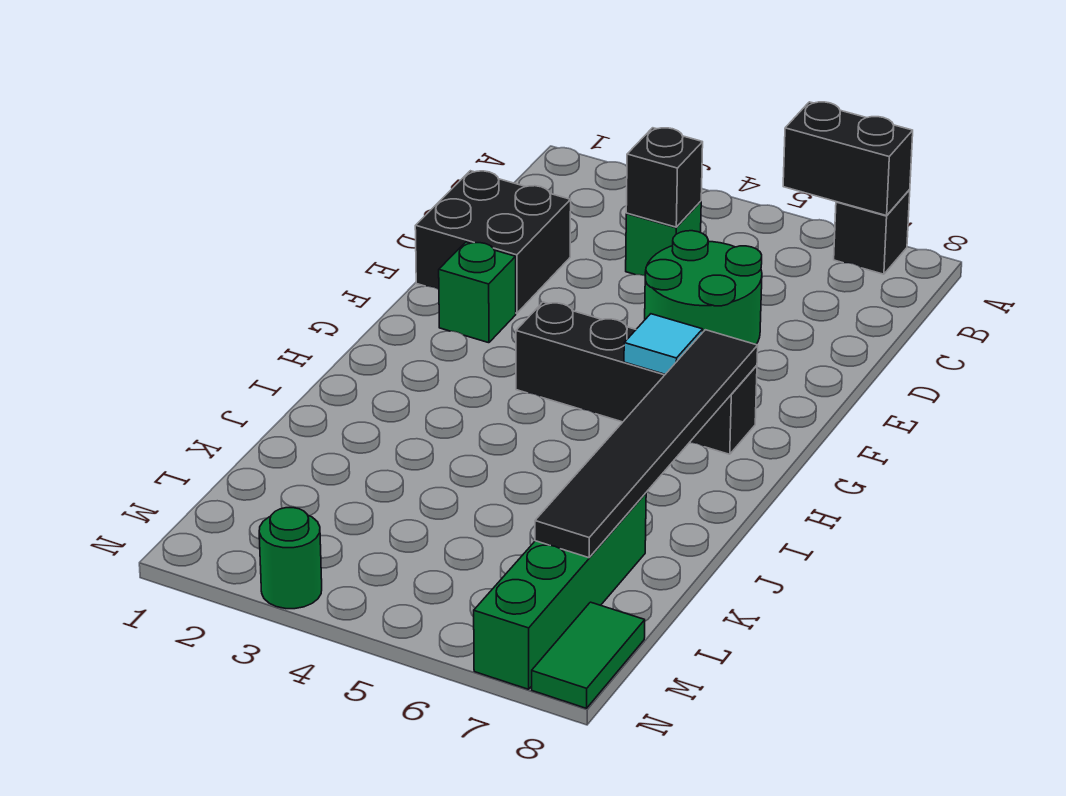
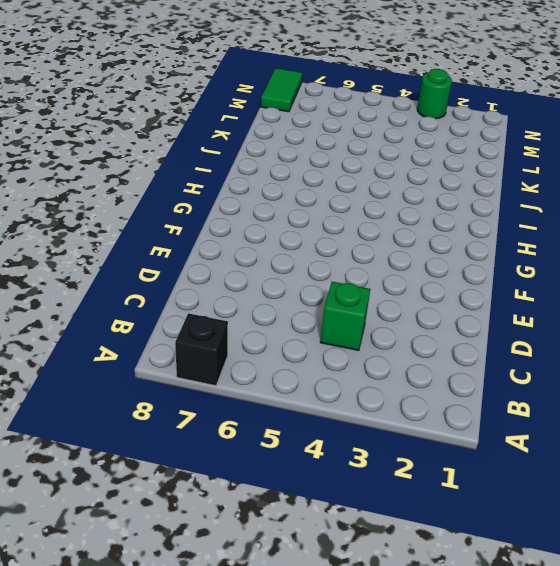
none -> black 2x2 brick [415,171,571,313]
none -> green 2x2 round brick [645,231,762,344]
none -> green 1x1 brick [439,242,516,343]

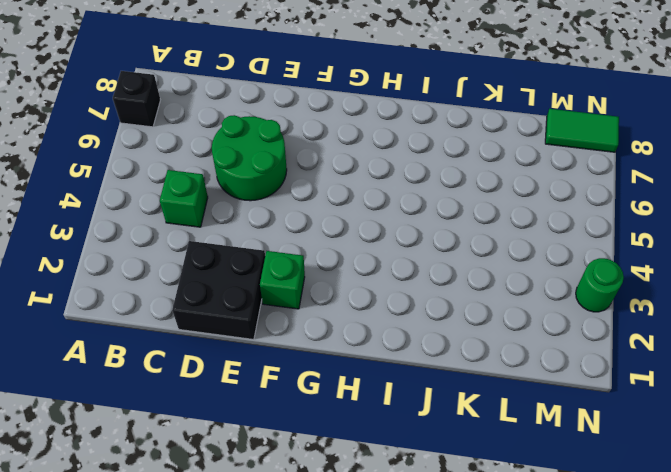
none -> black 1x4 brick [516,302,757,454]
none -> green 1x4 brick [474,493,646,689]
none -> black 1x2 brick [783,102,913,216]

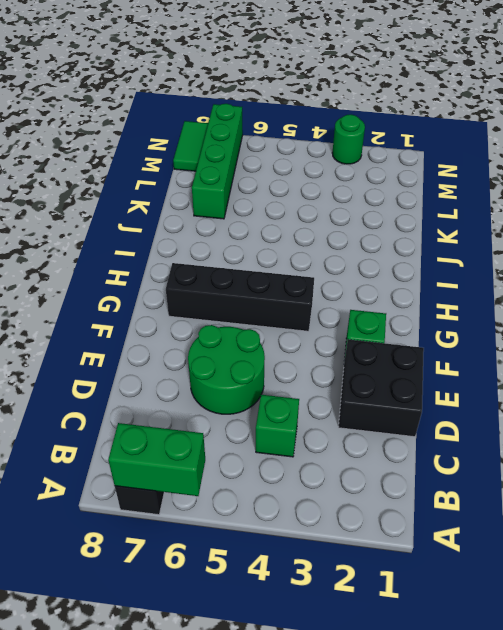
green 1x2 brick [108,423,205,496] -> black 1x2 brick [783,102,913,216]
none -> black 1x1 brick [626,128,703,227]
none -> cyan 1x1 tile [624,314,703,374]
none -> black 1x6 tile [535,330,758,558]

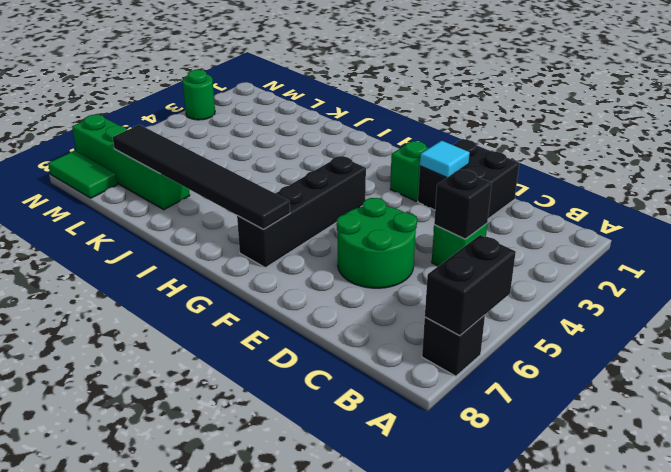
cyan 1x1 tile [420,141,470,178] -> cyan 1x1 tile moved to [624,314,703,374]

